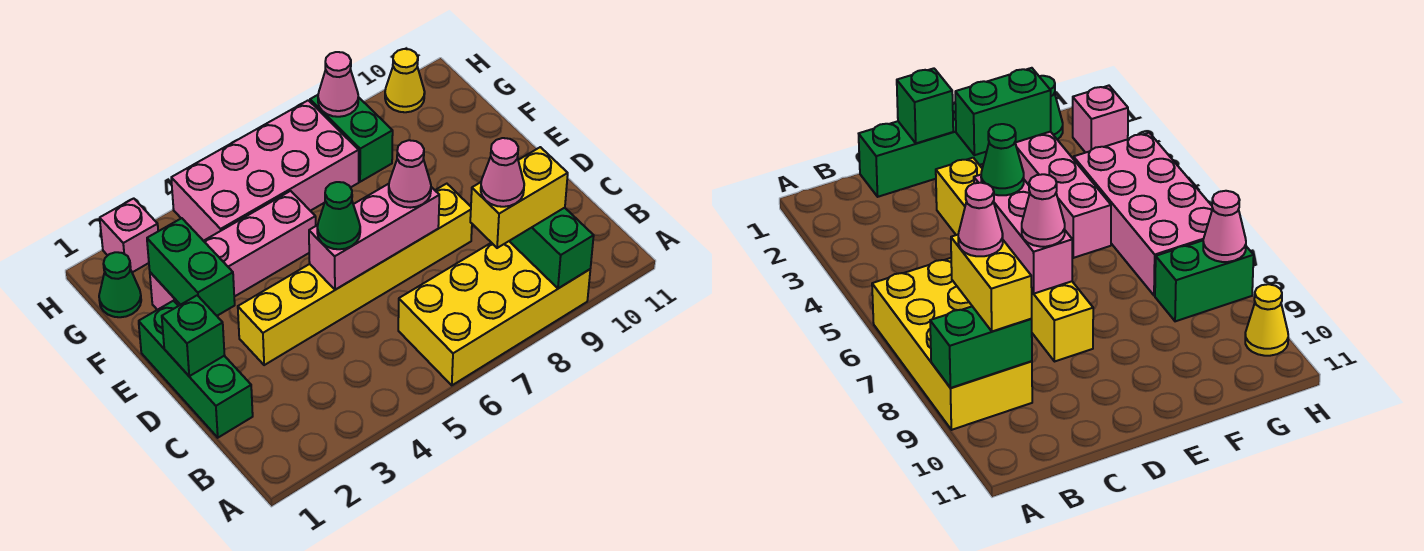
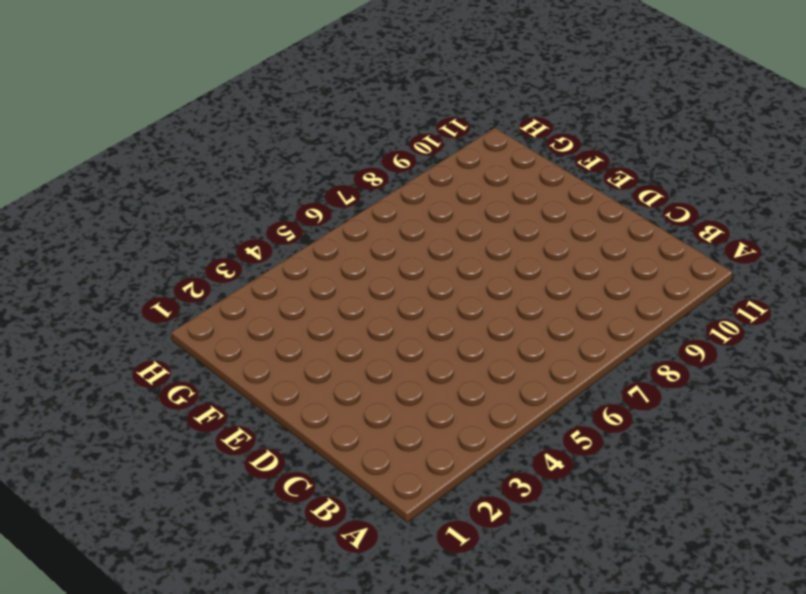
none -> yellow 2x4 brick [398,241,590,385]
none -> green 1x3 brick [139,301,253,438]
none -> yellow 1x6 brick [238,184,472,365]

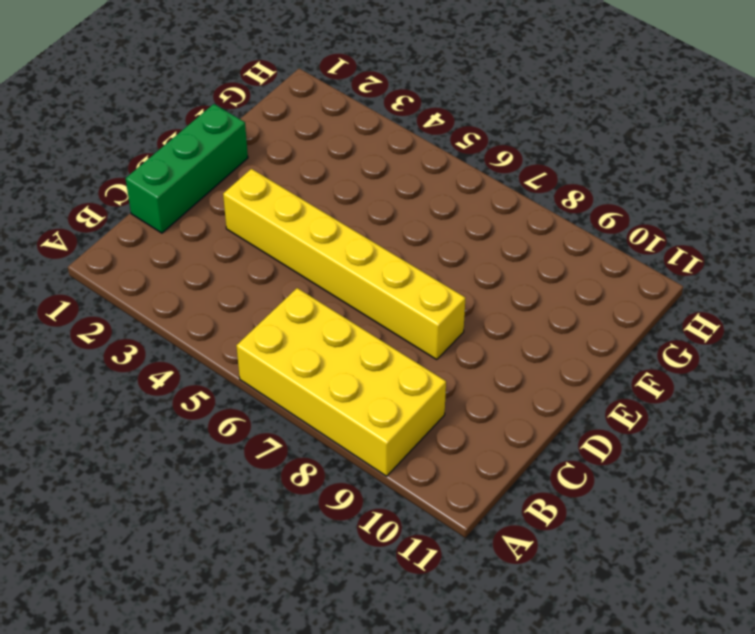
none -> pink 1x4 brick [150,191,316,310]
none -> green 1x1 cone [99,252,141,317]
none -> pink 2x4 brick [171,100,359,241]

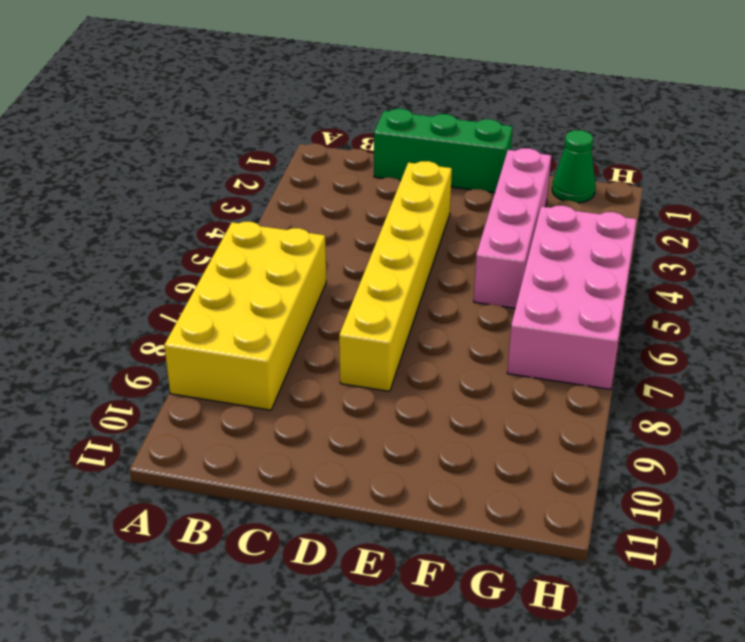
none -> green 1x2 brick [310,95,393,182]
none -> pink 1x1 brick [100,198,158,272]
none -> yellow 1x1 cone [385,49,425,112]

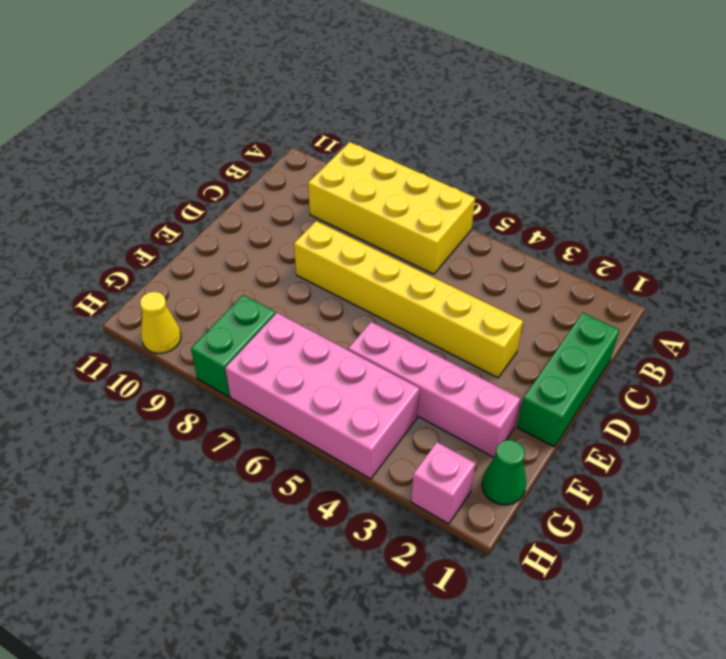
none -> green 1x2 brick [510,208,594,288]
none -> green 1x1 brick [162,295,225,376]
none -> pink 1x3 brick [309,184,439,290]

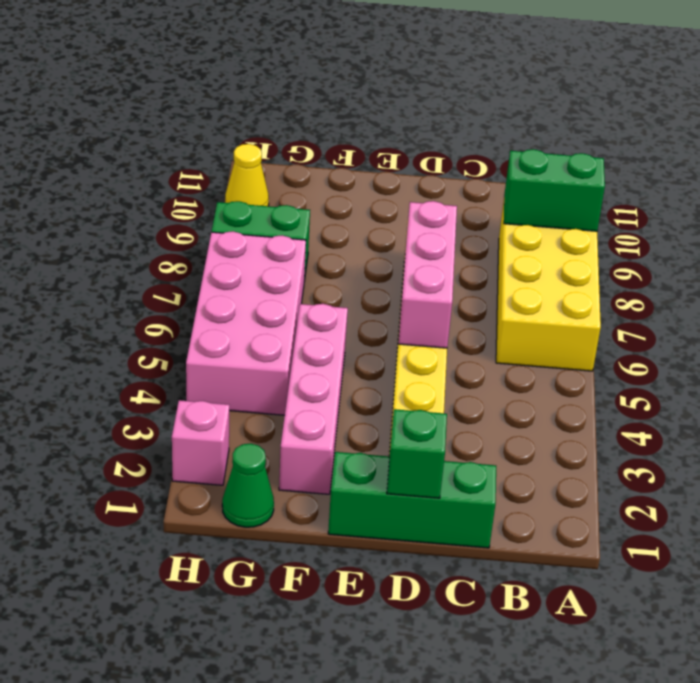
none -> green 1x2 brick [147,218,235,316]
none -> pink 1x1 cone [318,52,358,117]
none -> yellow 1x2 brick [470,147,568,248]

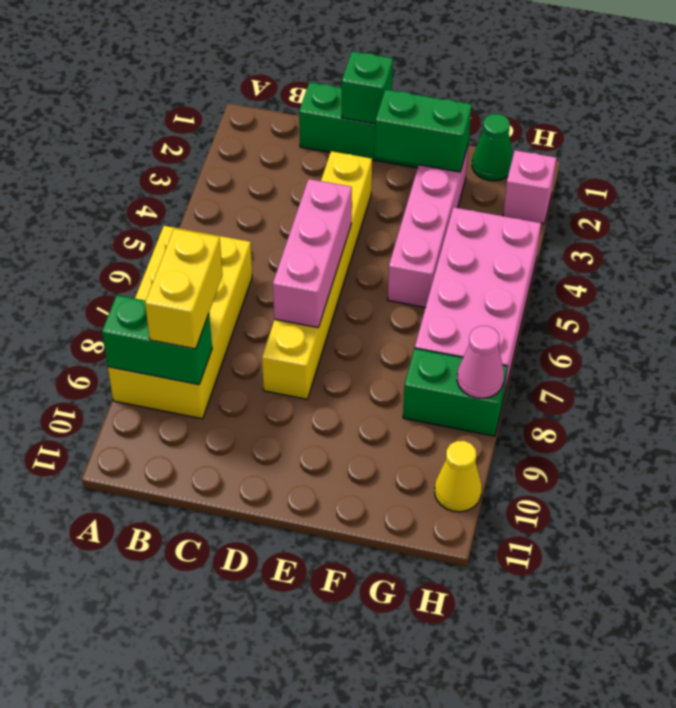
none -> green 1x1 cone [317,182,360,249]
none -> pink 1x1 cone [389,140,431,208]
none -> pink 1x1 cone [481,138,524,207]

